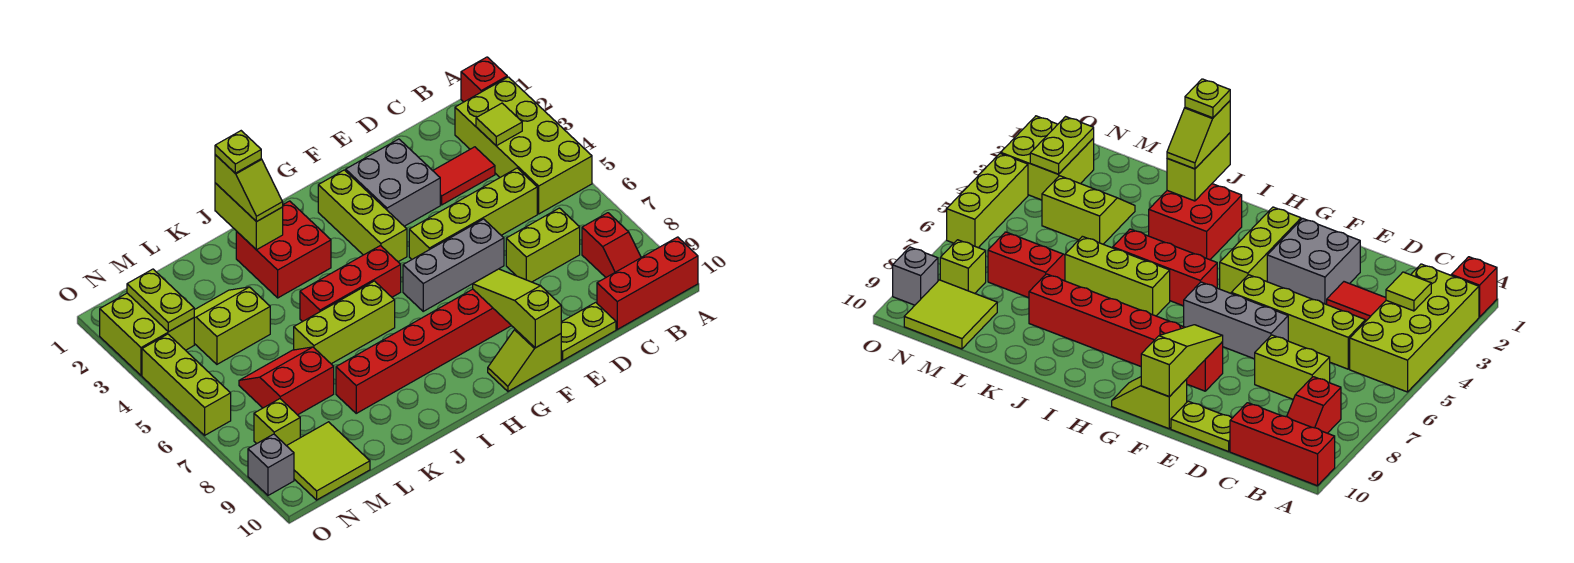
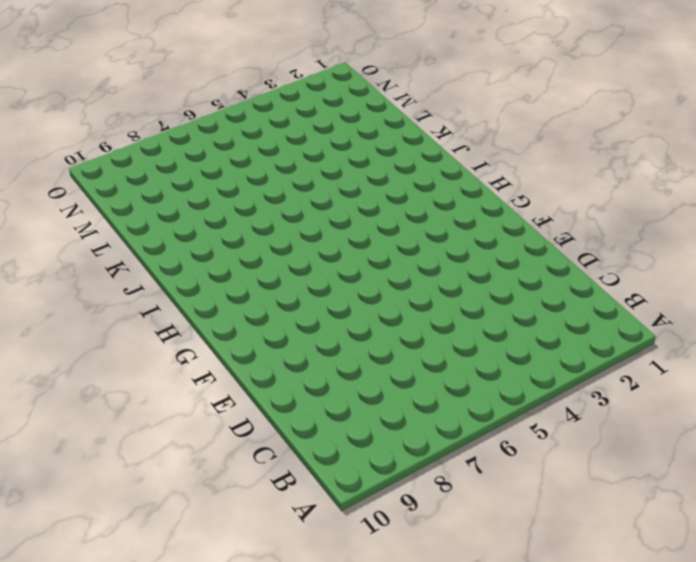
none -> red 1x1 brick [461,57,507,102]
none -> lime 2x4 brick [455,77,592,214]
none -> red 1x3 brick [597,237,698,329]

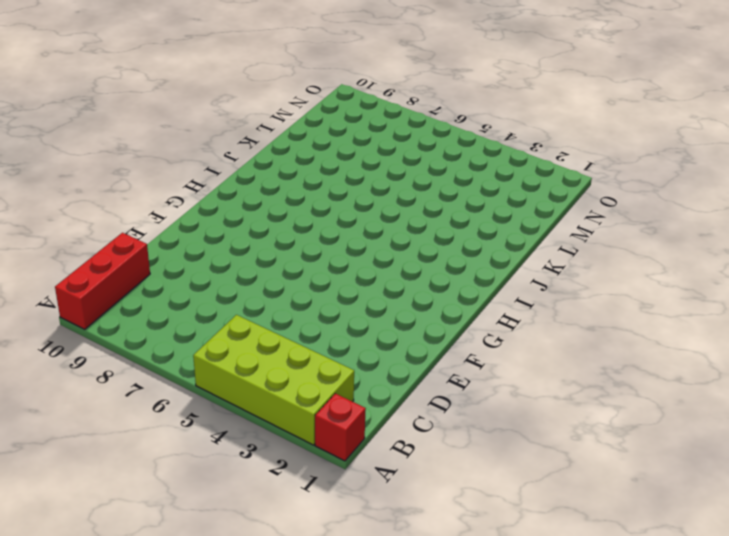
none -> red 1x2 slope [582,213,641,277]
none -> red 1x2 tile [433,147,495,205]
none -> lime 1x4 brick [409,168,537,259]

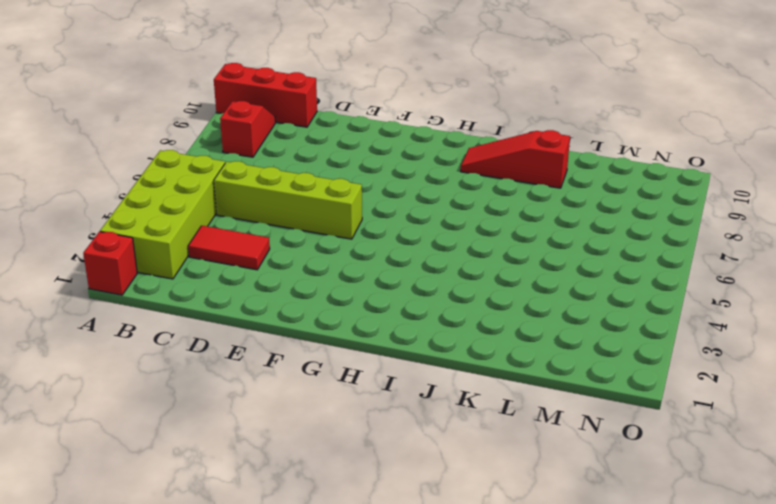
red 1x3 slope [461,130,570,188] -> none
none -> lime 1x2 brick [506,208,580,282]
none -> lime 1x2 plate [561,302,616,360]
none -> grey 2x2 brick [346,139,440,226]

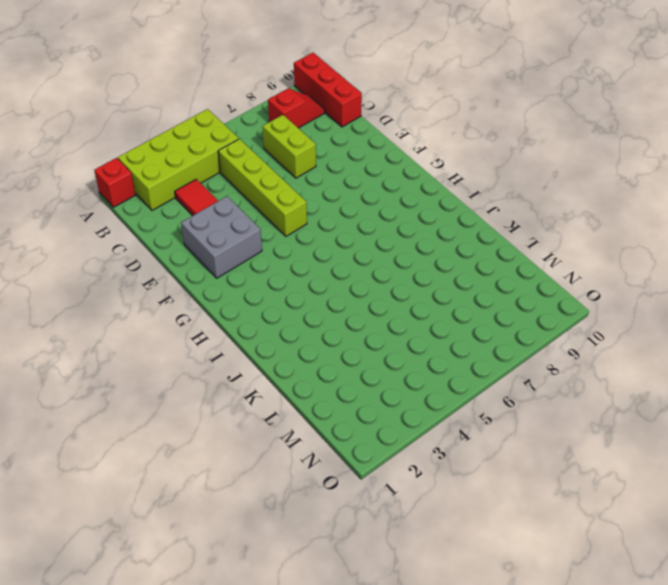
none -> lime 1x2 plate [561,302,616,360]
none -> grey 1x3 brick [403,219,504,311]
none -> red 1x6 brick [336,289,511,413]

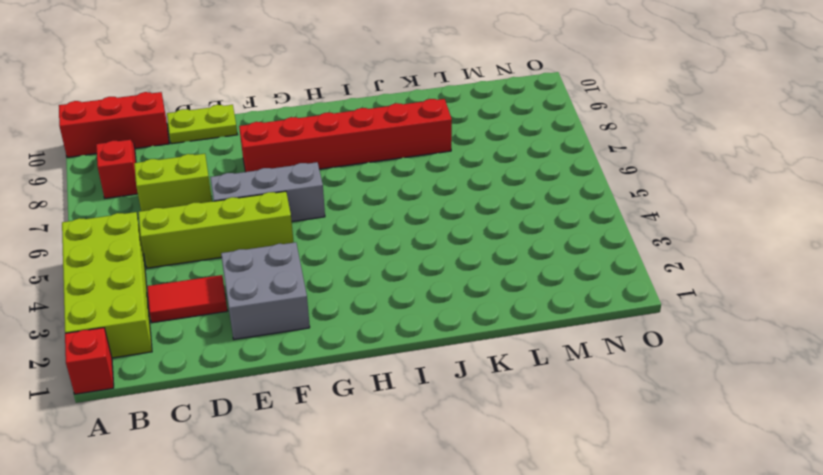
none -> lime 1x2 slope [488,329,561,391]
none -> lime 1x3 brick [318,170,407,262]
none -> red 1x3 brick [300,246,401,322]

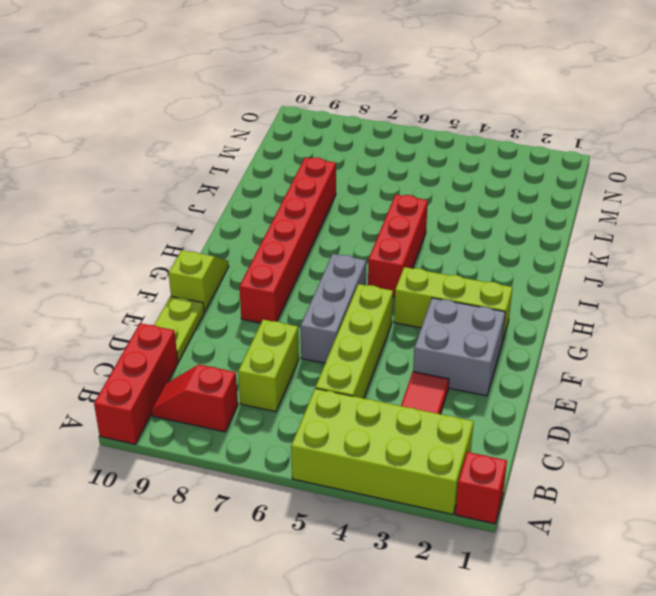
none -> red 2x2 brick [236,201,331,298]
none -> lime 1x3 brick [294,281,395,364]
none -> lime 2x2 slope [194,287,270,364]

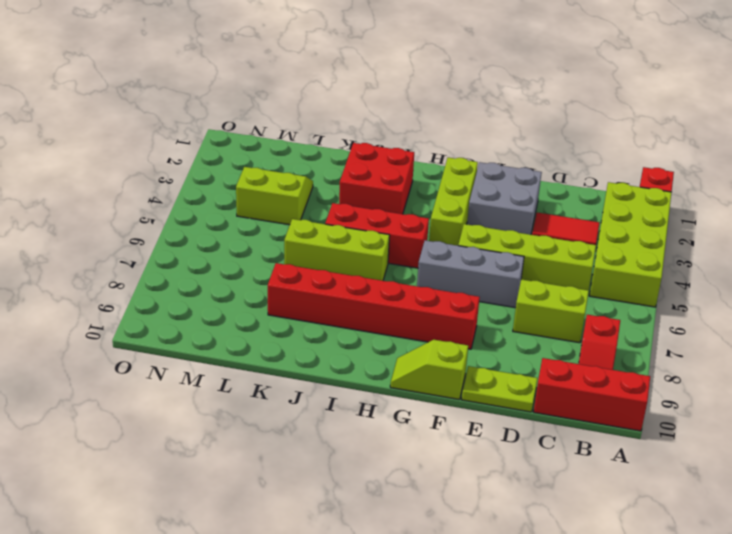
none -> red 2x2 slope [239,347,334,415]
none -> lime 2x2 tile [287,422,370,500]
none -> lime 2x2 brick [100,293,194,375]

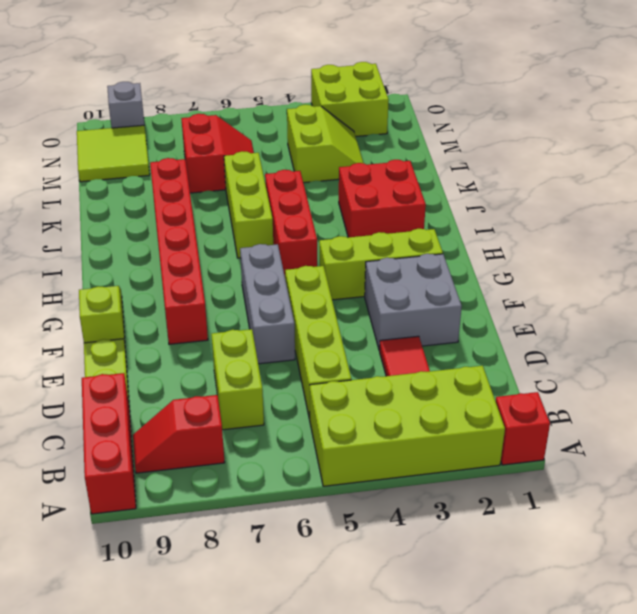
none -> lime 1x1 brick [254,399,300,446]
none -> lime 1x3 brick [142,334,231,435]
none -> lime 1x1 tile [476,103,522,146]

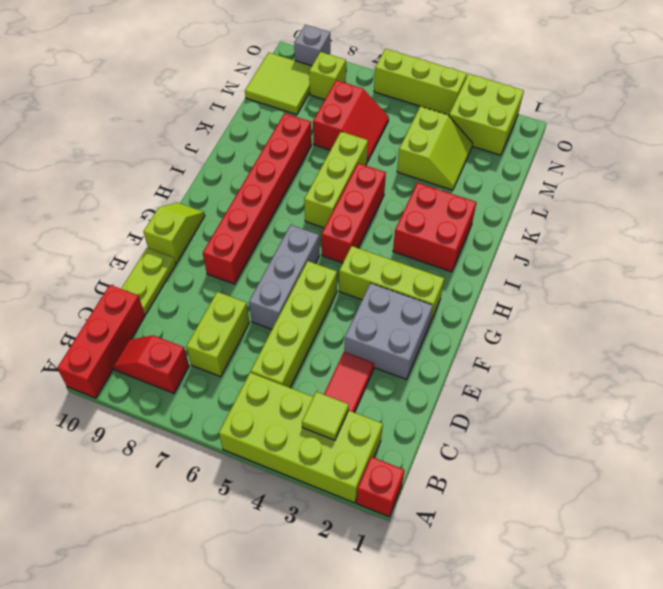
none -> lime 1x3 slope [473,269,561,348]
none -> lime 1x2 brick [215,183,283,250]
none -> lime 1x2 plate [127,269,194,332]

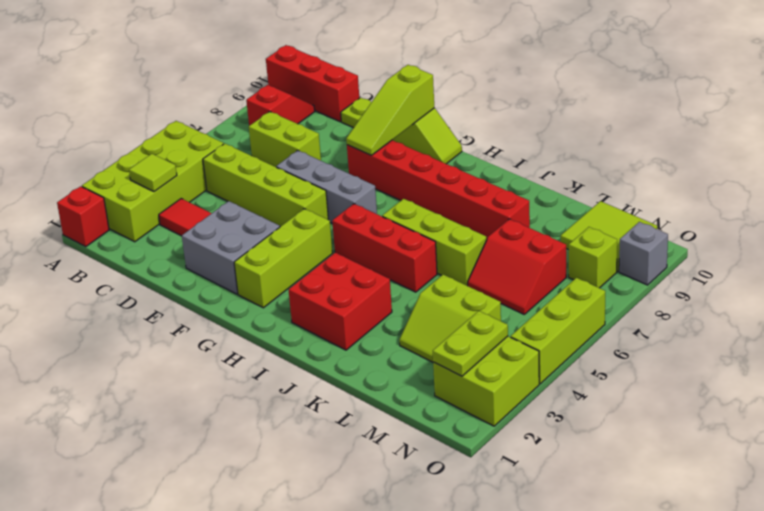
none -> lime 1x2 brick [215,183,283,250]
none -> lime 1x2 slope [215,155,283,222]
none -> lime 1x1 plate [215,131,261,173]

